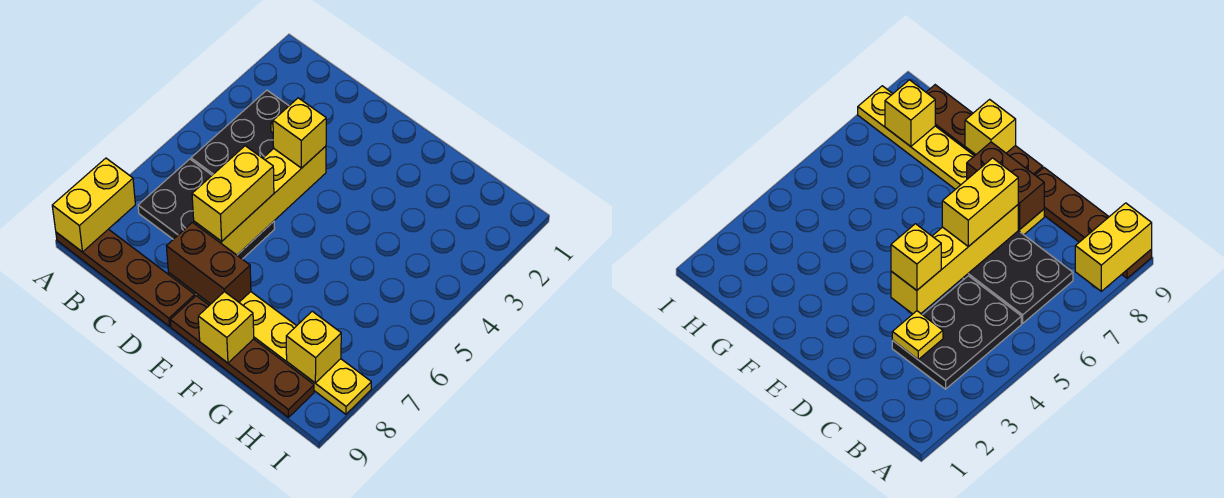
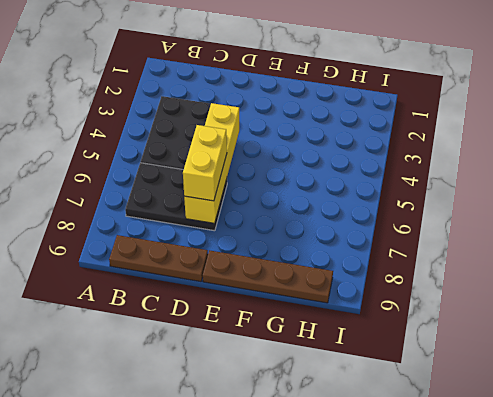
brown 1x3 plate [109,235,208,282] -> brown 1x4 plate [56,229,195,326]
none -> yellow 1x6 plate [169,273,371,414]
none -> yellow 1x2 brick [52,158,135,252]
none -> yellow 1x1 plate [892,311,943,359]

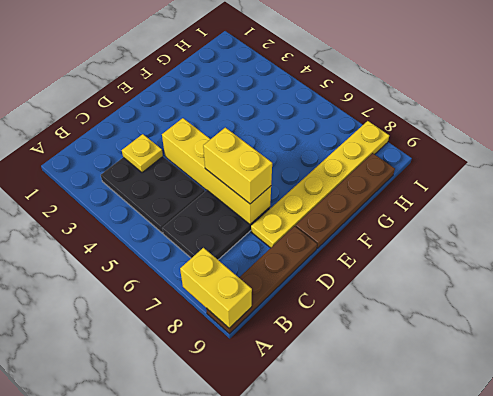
none -> brown 1x2 brick [166,222,251,304]
none -> yellow 1x1 brick [198,292,254,363]
none -> yellow 1x1 brick [286,311,341,383]

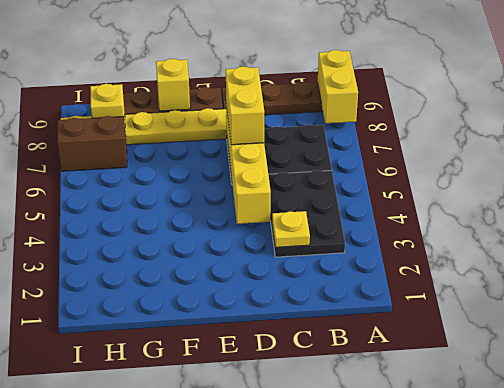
brown 1x2 brick [57,116,127,171] -> brown 1x2 brick moved to [166,222,251,304]
none -> yellow 1x1 brick [273,98,326,168]

